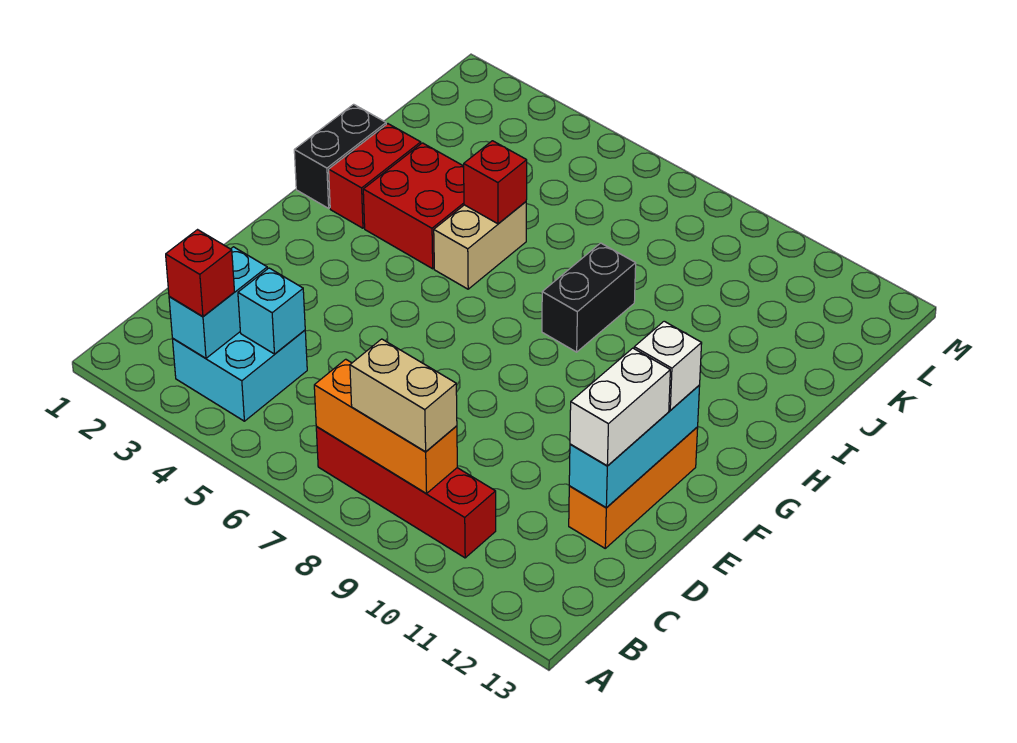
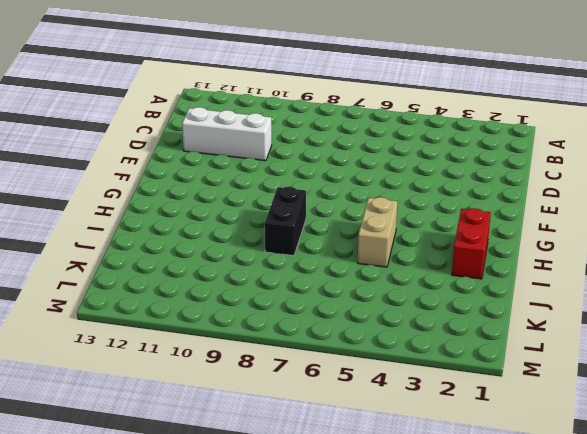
white 1x3 brick [182,107,272,161] -> orange 1x3 brick [569,427,698,548]
none -> cyan 2x2 brick [173,330,307,421]
none -> red 1x4 brick [316,426,496,558]
none -> black 1x2 brick [294,104,386,208]

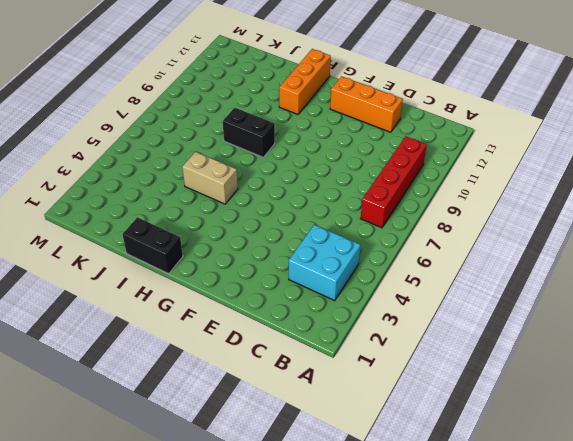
orange 1x3 brick [279,49,331,114] -> orange 1x3 brick moved to [314,359,457,494]
none -> red 1x2 brick [329,124,421,228]
none -> red 2x2 brick [363,143,464,269]
none -> cyan 1x2 brick [169,247,267,358]

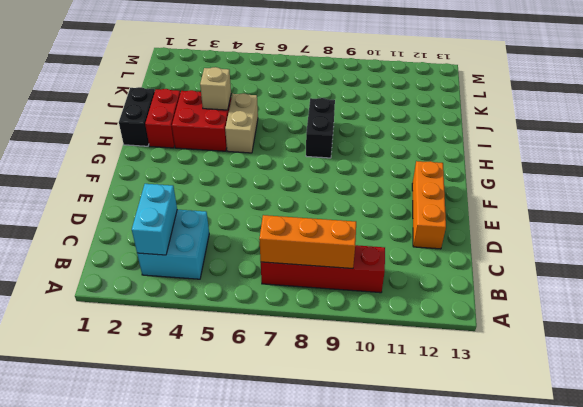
tan 1x1 brick [200,67,231,110] -> none
none -> cyan 1x1 brick [238,268,305,354]
none -> cyan 1x3 brick [569,385,700,507]
none -> red 1x1 brick [464,141,527,224]

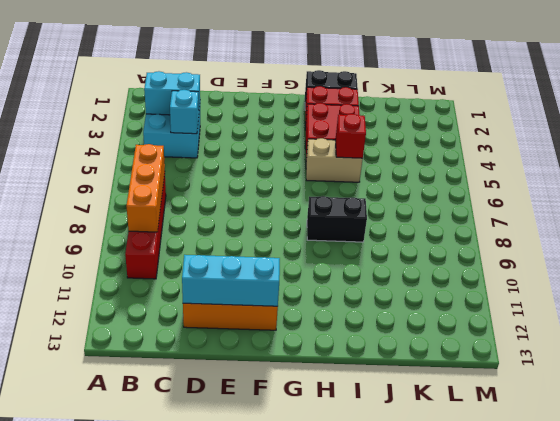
none -> red 1x1 brick [166,230,235,316]
none -> tan 1x2 brick [350,339,457,452]
none -> white 1x2 brick [570,348,670,466]

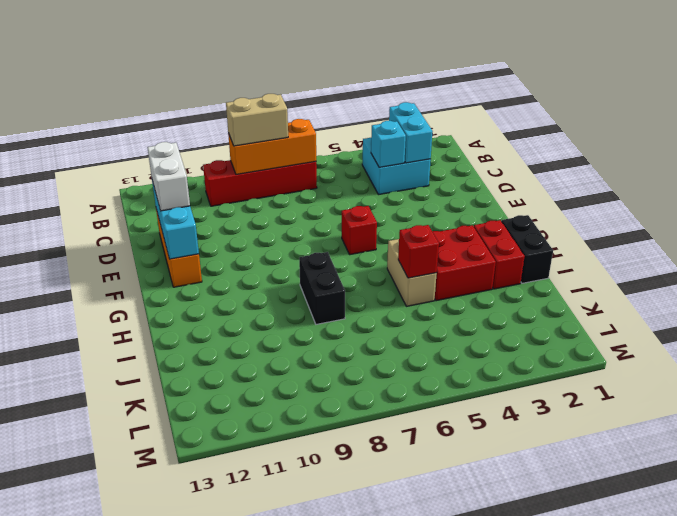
red 1x1 brick [342,206,377,255] -> red 1x1 brick moved to [166,230,235,316]
none -> white 1x1 brick [634,321,702,410]

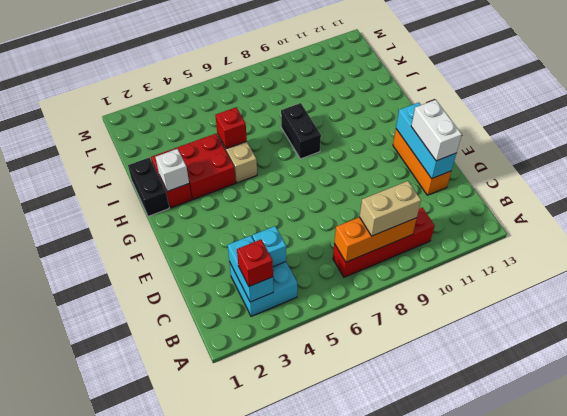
white 1x1 brick [156,149,189,191] -> white 1x1 brick moved to [634,321,702,410]

